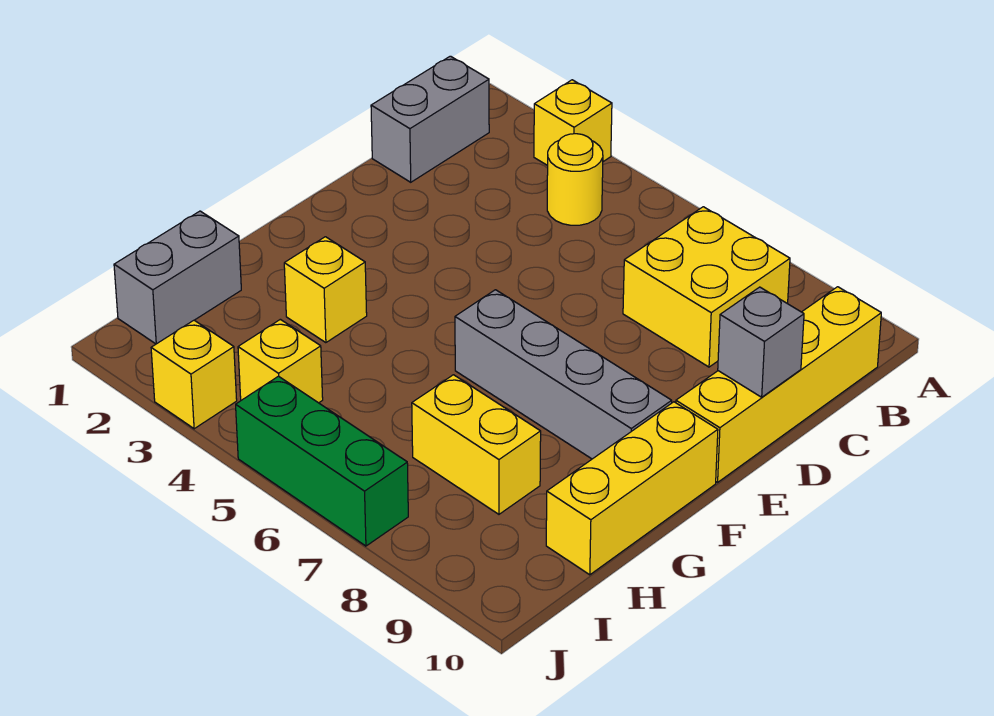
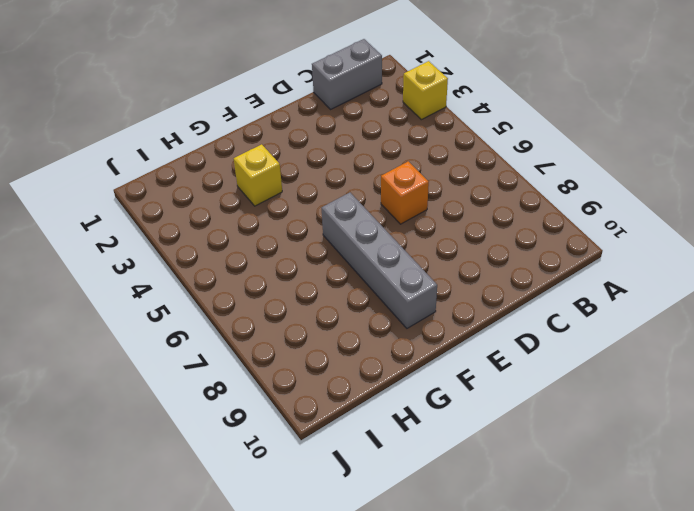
orange 1x1 brick [381,161,429,224] -> none
none -> yellow 1x1 round brick [547,134,603,225]
none -> yellow 2x2 brick [623,207,790,367]
none -> yellow 1x4 brick [676,287,881,482]

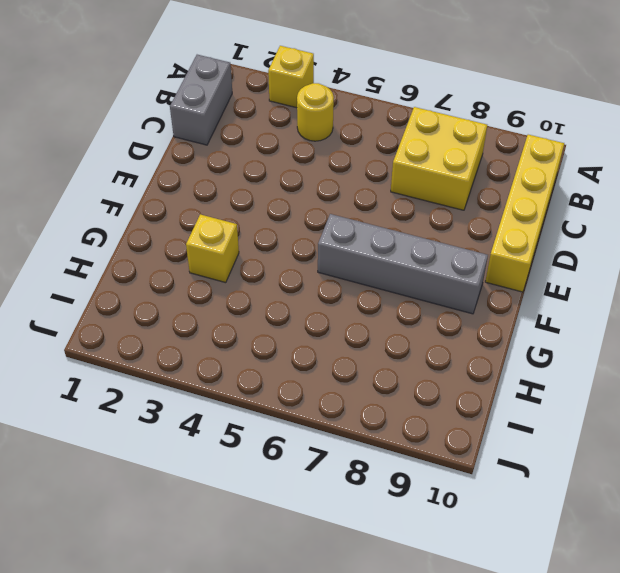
none -> yellow 1x3 brick [546,402,718,575]
none -> grey 1x2 brick [114,211,241,344]
none -> yellow 1x2 brick [412,375,541,514]

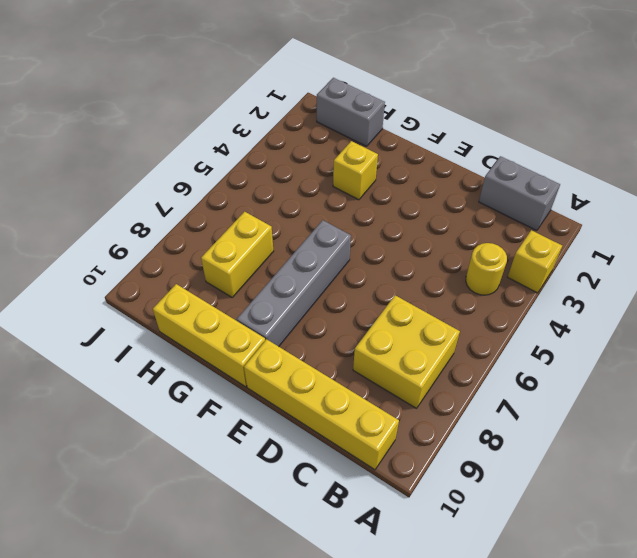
none -> yellow 1x1 brick [238,319,323,403]
none -> yellow 1x1 brick [151,320,237,429]
none -> green 1x3 brick [236,376,408,546]

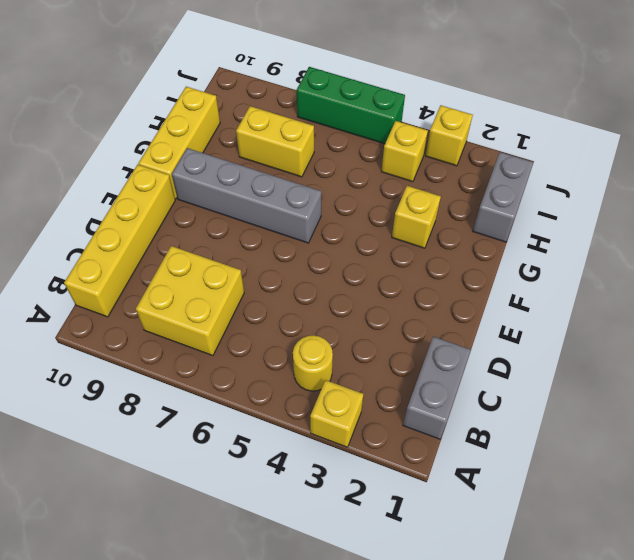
none -> grey 1x1 brick [718,287,804,397]

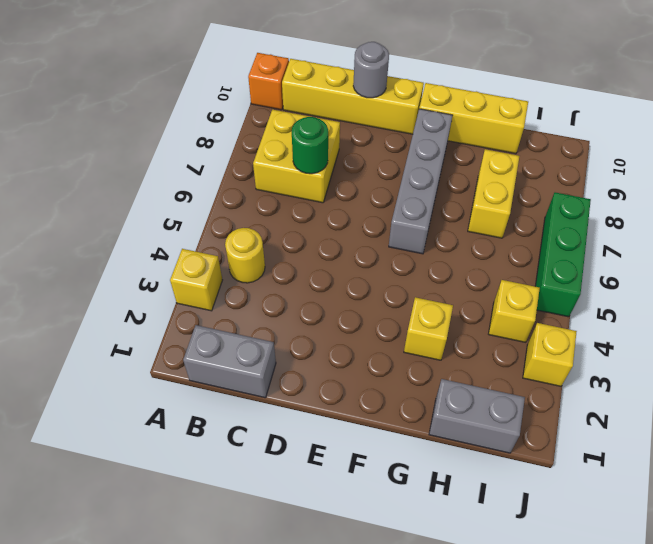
orange 1x1 brick [248,53,289,110] -> none
green 1x1 round brick [292,117,328,174] -> none
grey 1x1 round brick [353,42,389,98] -> grey 1x1 brick [718,287,804,397]

